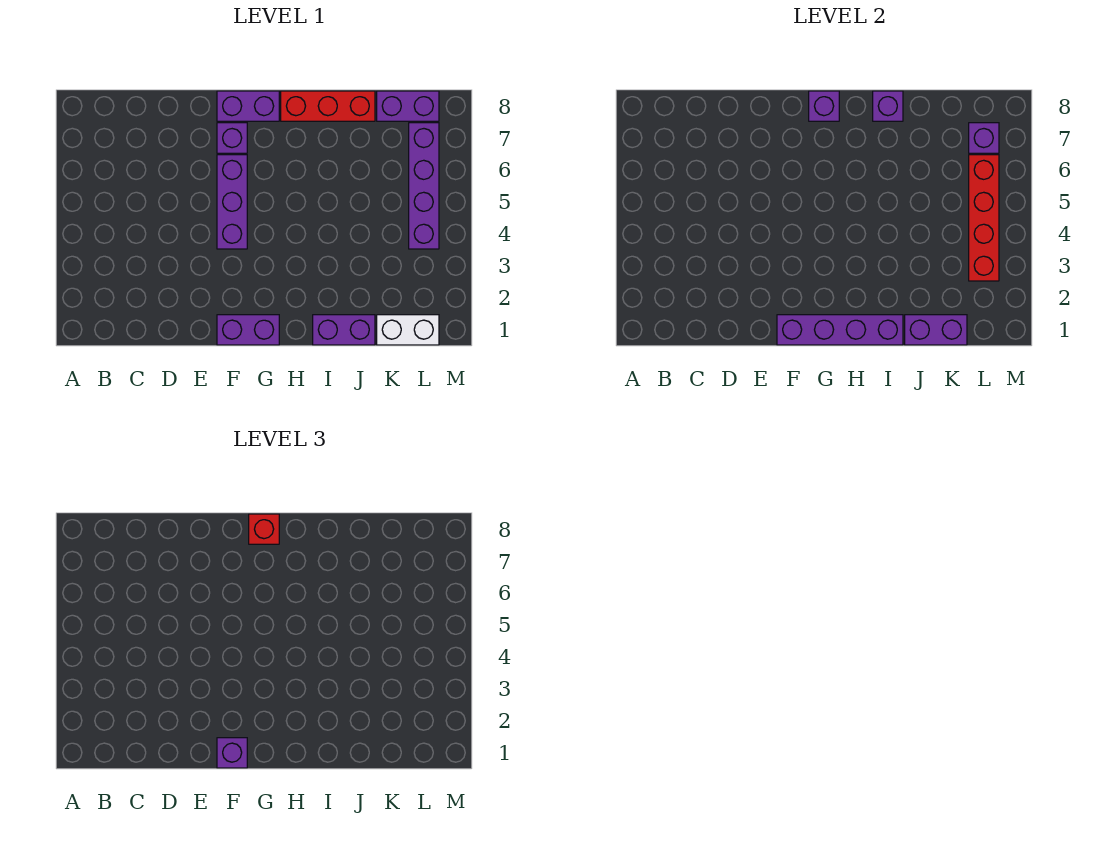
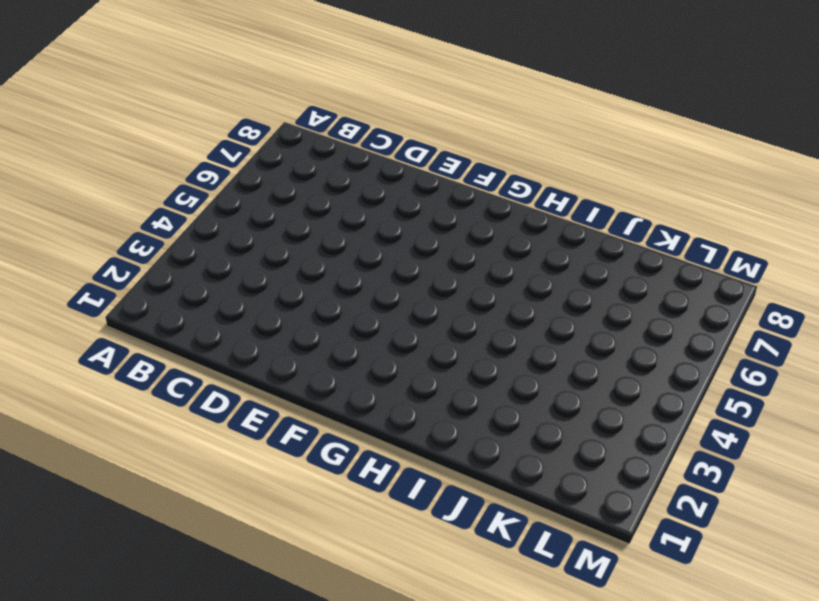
none -> purple 1x2 brick [217,315,279,345]
none -> purple 1x3 brick [217,155,247,249]
none -> purple 1x1 brick [217,123,247,153]

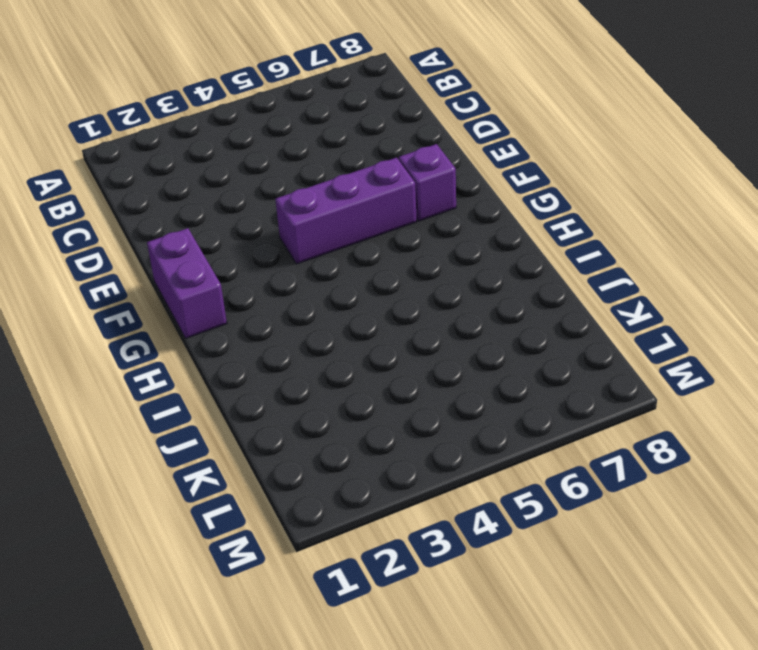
none -> purple 1x2 brick [217,91,279,121]
none -> red 1x3 brick [281,91,375,121]
none -> purple 1x2 brick [313,315,375,345]

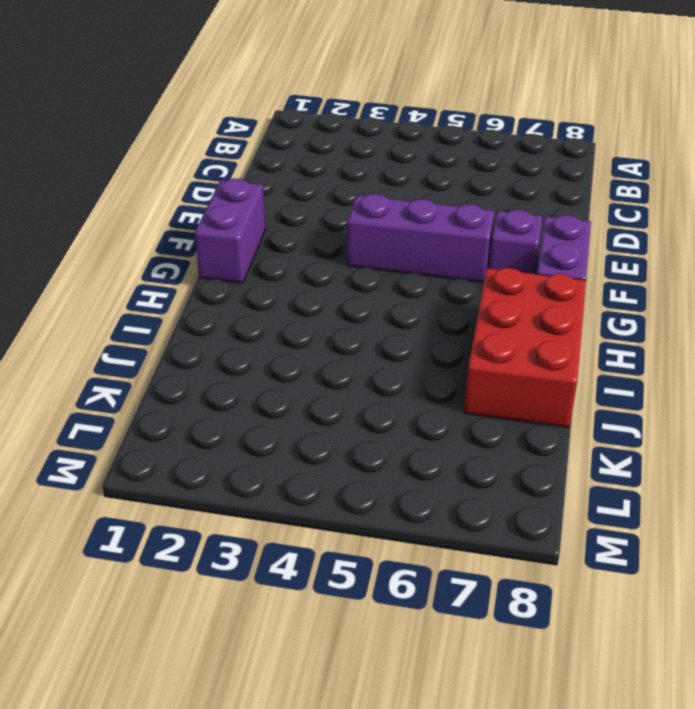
red 2x3 brick [464,268,586,428] -> red 1x3 brick [281,91,375,121]
none -> purple 1x2 brick [313,315,375,345]
none -> white 1x2 brick [377,315,439,345]
none -> purple 1x2 brick [377,91,439,121]

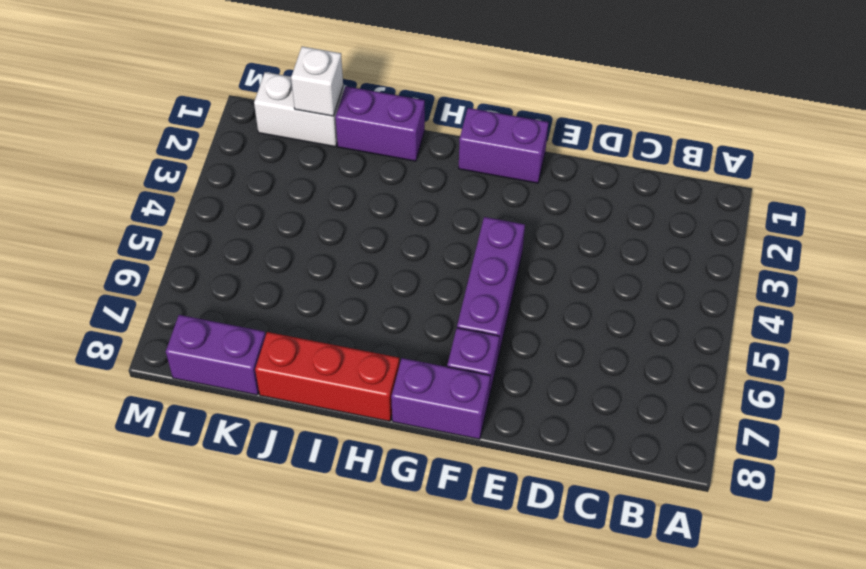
white 1x1 brick [291,46,343,116] -> purple 1x2 brick [905,315,967,345]
none -> purple 1x4 brick [409,123,439,249]
none -> purple 1x4 brick [777,315,903,345]
none -> purple 1x1 brick [809,91,839,121]

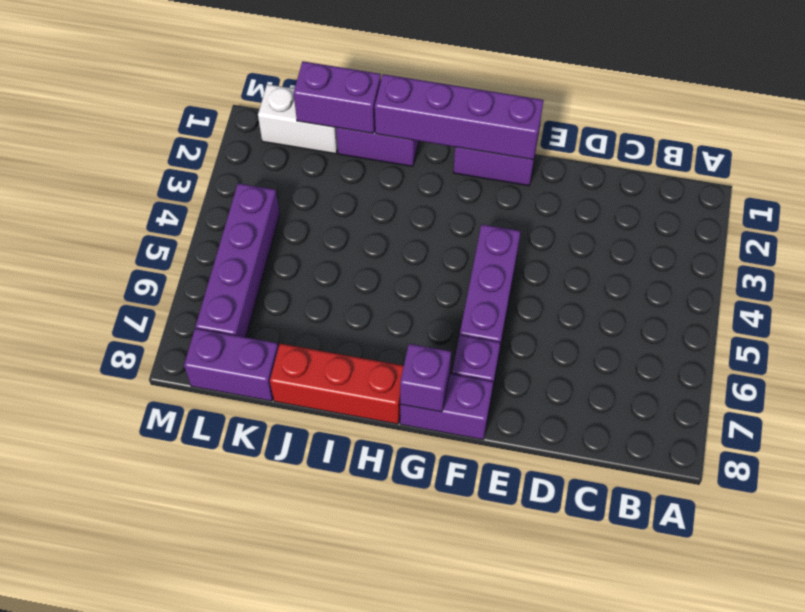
none -> purple 1x1 brick [873,91,903,121]
none -> red 1x4 brick [969,155,999,281]
none -> purple 1x1 brick [969,123,999,153]

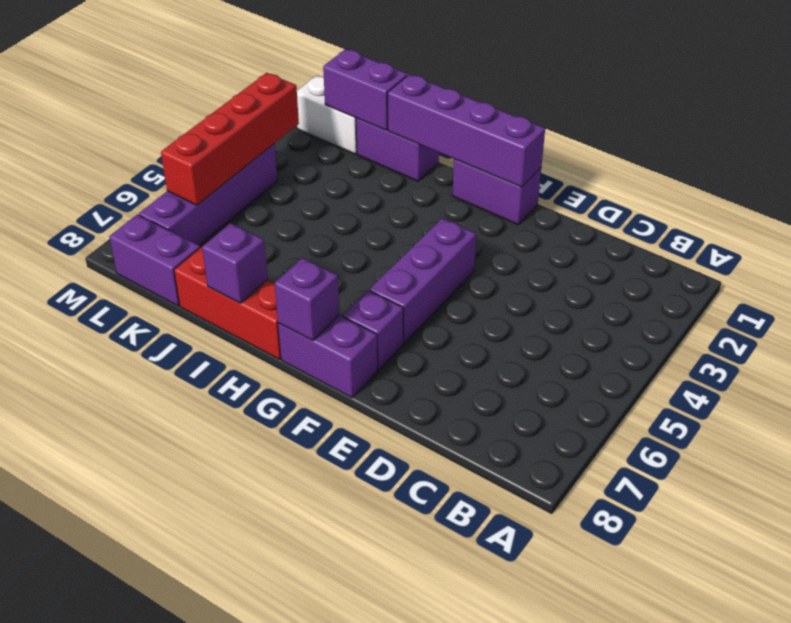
none -> purple 1x1 brick [969,123,999,153]
none -> purple 1x1 brick [217,738,247,768]
none -> red 1x1 brick [249,514,279,544]

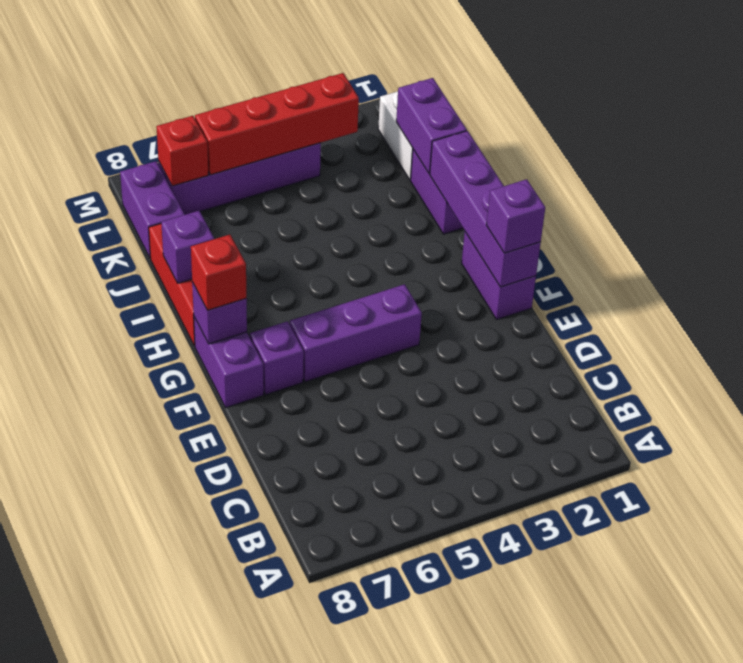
red 1x1 brick [156,116,208,186] -> purple 1x1 brick [969,123,999,153]

